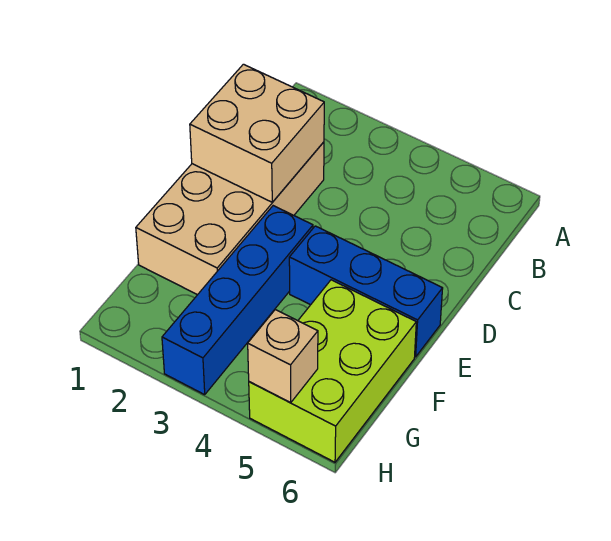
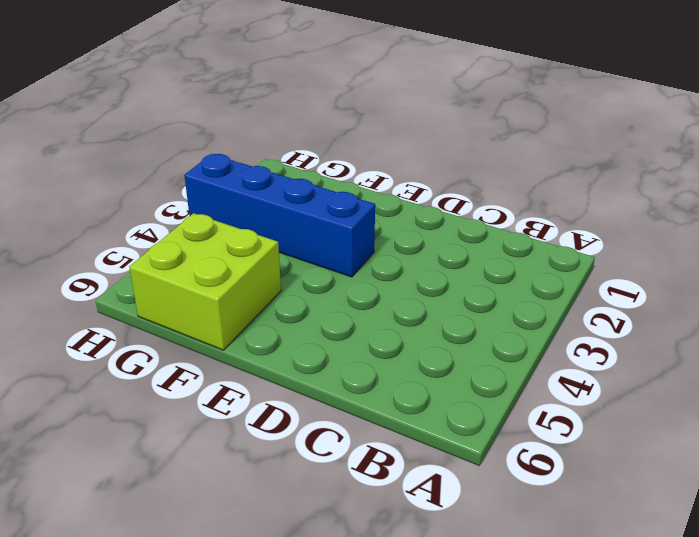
lime 2x2 brick [129,213,281,350] -> lime 2x3 brick [249,280,416,462]
none -> tan 2x4 brick [136,142,324,295]
none -> blue 1x3 brick [289,226,443,357]

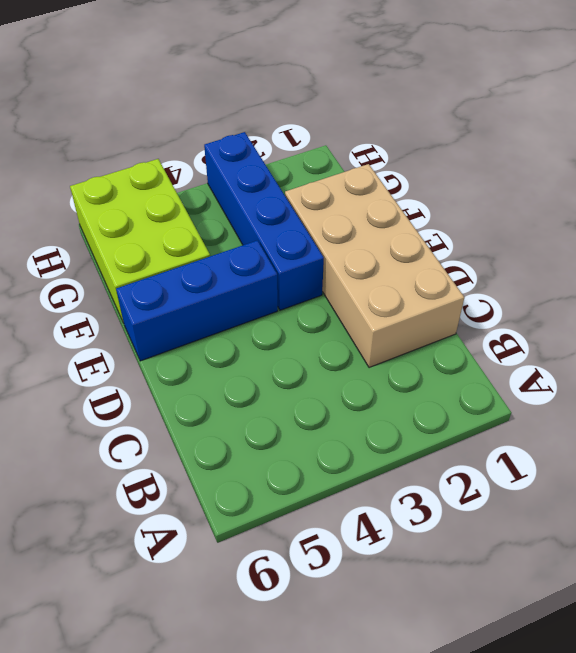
none -> tan 2x2 brick [190,64,324,202]
none -> tan 1x1 brick [248,310,318,403]

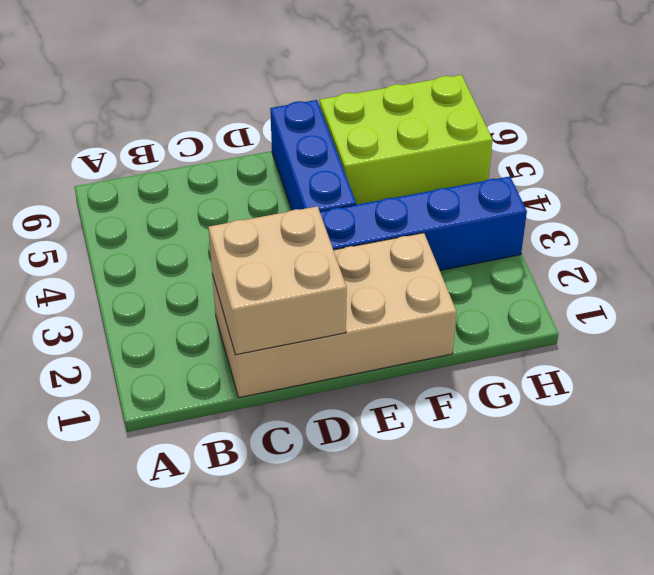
none -> tan 1x1 brick [248,310,318,403]

